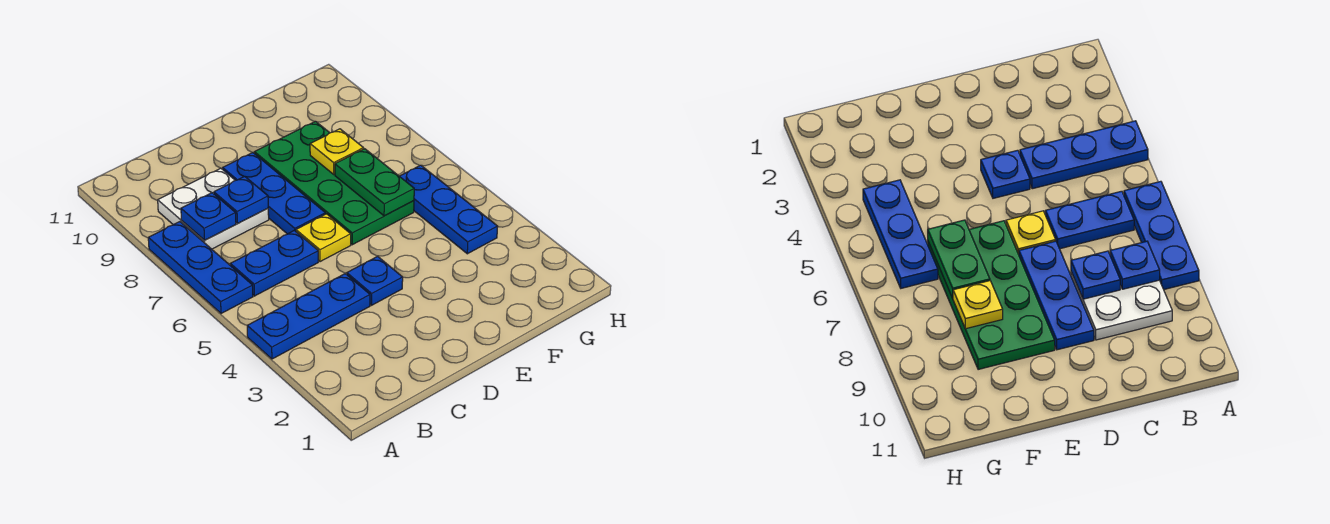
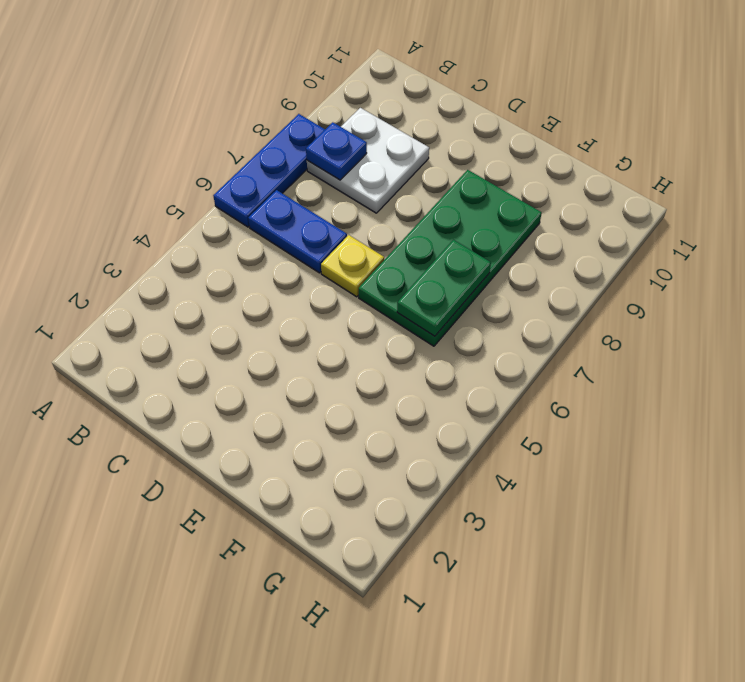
none -> blue 1x3 plate [247,274,370,359]
none -> blue 1x1 plate [347,256,403,305]
none -> blue 1x3 plate [223,153,325,234]

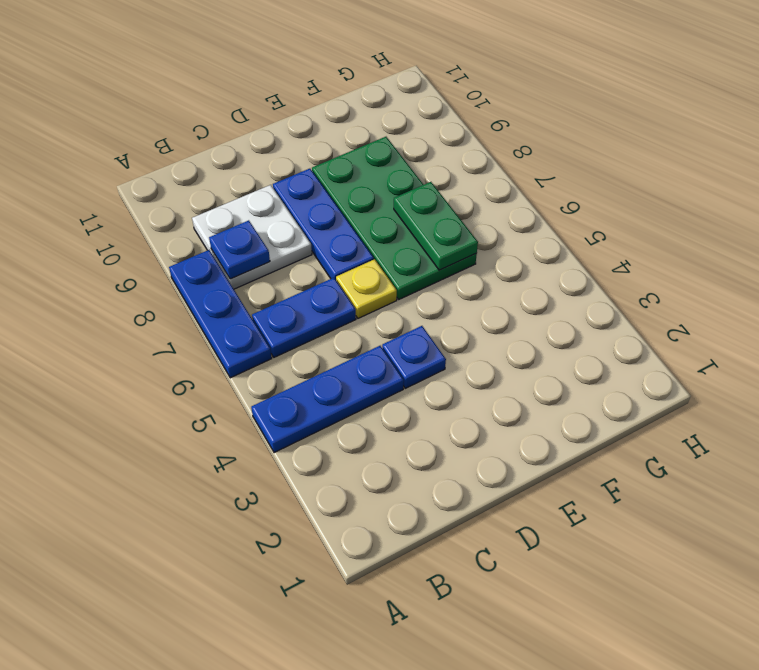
none -> blue 1x3 plate [400,165,498,254]
none -> blue 1x1 plate [214,176,268,223]
none -> yellow 1x1 plate [310,129,364,174]

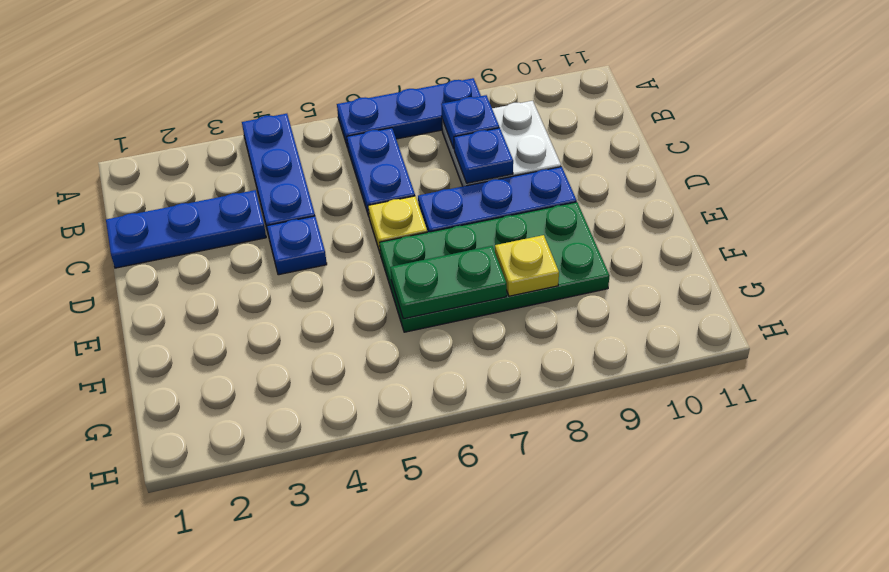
blue 1x3 plate [106,190,266,268] -> blue 1x3 plate moved to [400,165,498,254]

